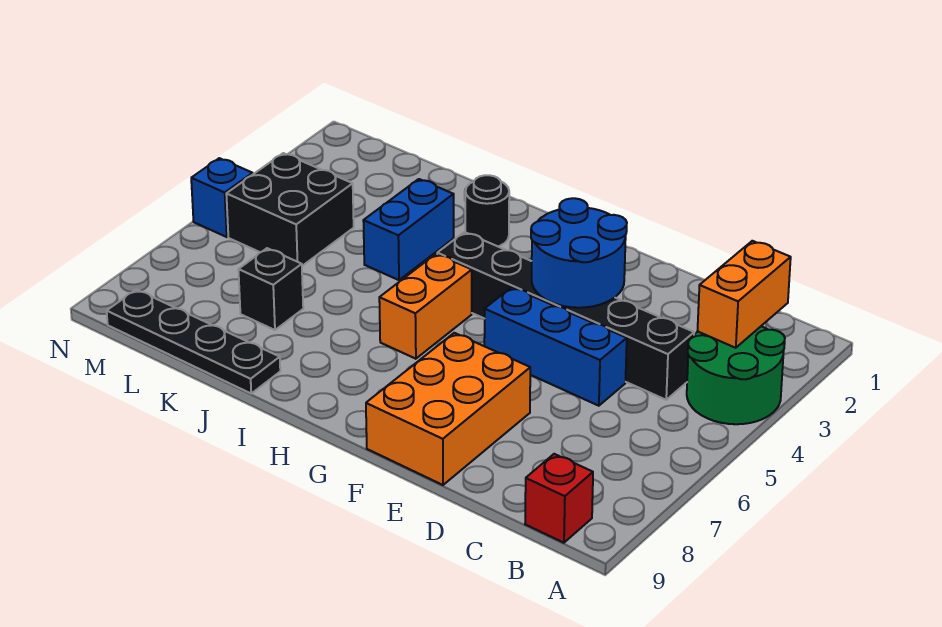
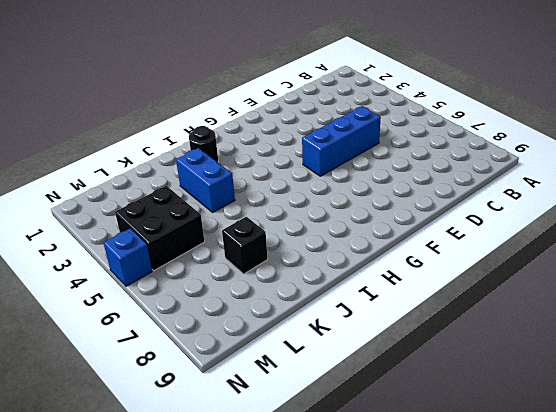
none -> green 2x2 round brick [687,326,785,424]
none -> red 1x1 brick [525,454,593,543]
none -> black 1x6 brick [437,232,694,400]

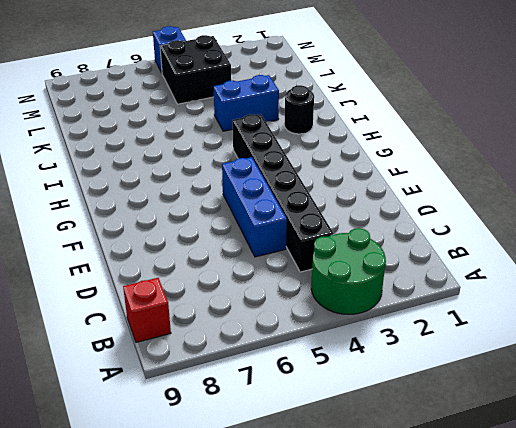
none -> orange 2x3 brick [366,333,530,485]
none -> orange 1x2 brick [379,254,472,359]
none -> black 1x4 plate [107,290,280,393]

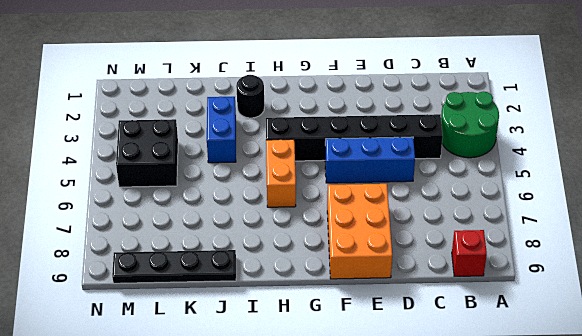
none -> black 1x1 brick [238,248,303,330]
none -> blue 1x1 brick [191,158,253,237]
none -> orange 1x2 brick [698,241,791,348]

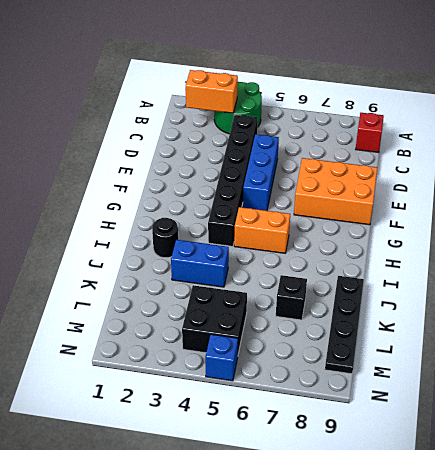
none -> blue 2x2 round brick [531,198,627,308]

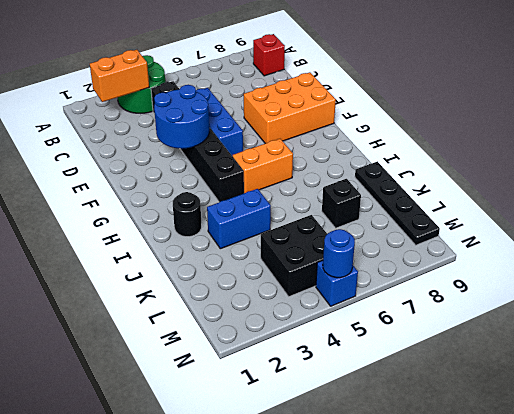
blue 1x1 round brick [323,229,355,278] -> none

